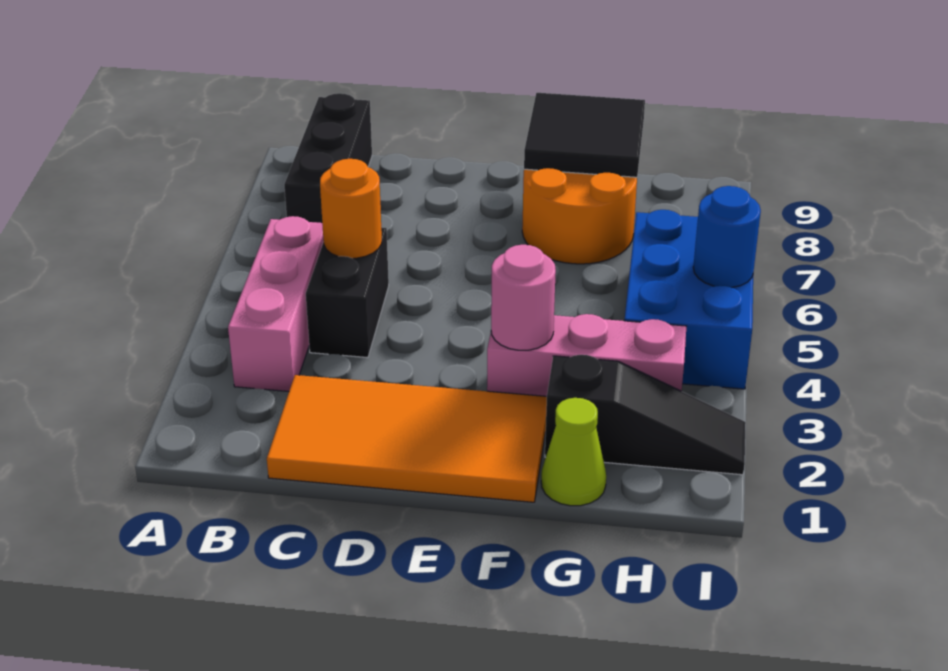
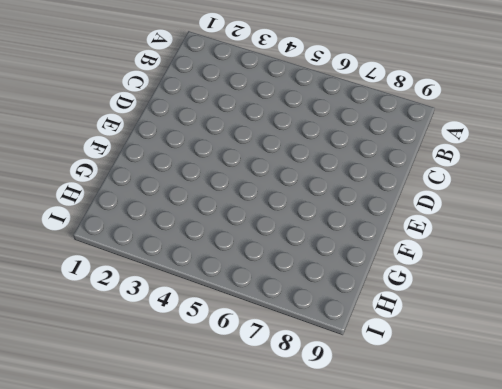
none -> pink 1x3 brick [228,216,324,391]
none -> black 1x3 brick [284,93,372,223]
none -> orange 2x4 tile [267,375,547,502]

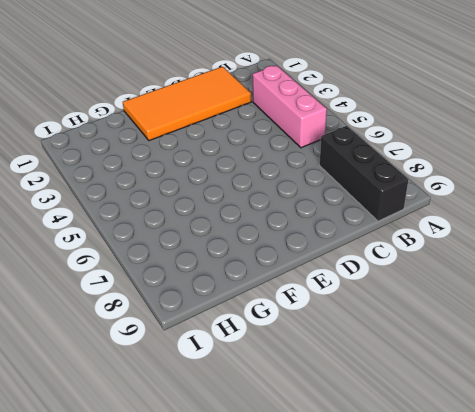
none -> black 1x2 brick [306,227,389,358]
none -> pink 1x3 brick [487,314,687,396]
none -> orange 2x2 round brick [522,168,637,264]

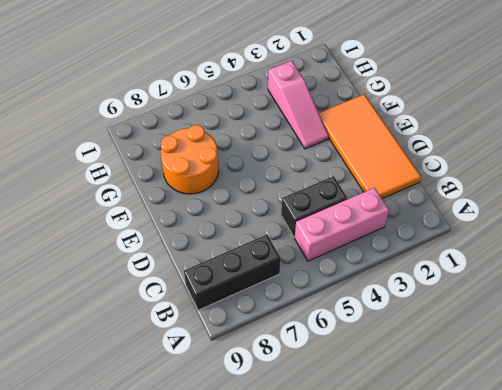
pink 1x3 slope [268,61,329,149] -> pink 1x3 brick [487,314,687,396]
none -> lime 1x1 cone [541,398,606,506]
none -> black 1x3 slope [545,355,746,475]
none -> blue 2x3 brick [624,210,753,389]

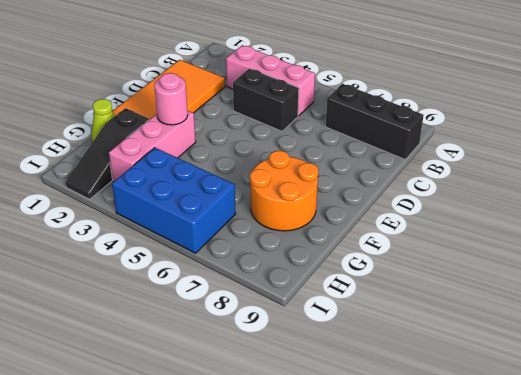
none -> orange 1x1 round brick [320,159,382,258]
none -> black 2x2 tile [524,93,645,177]
none -> blue 1x1 round brick [693,186,761,288]

